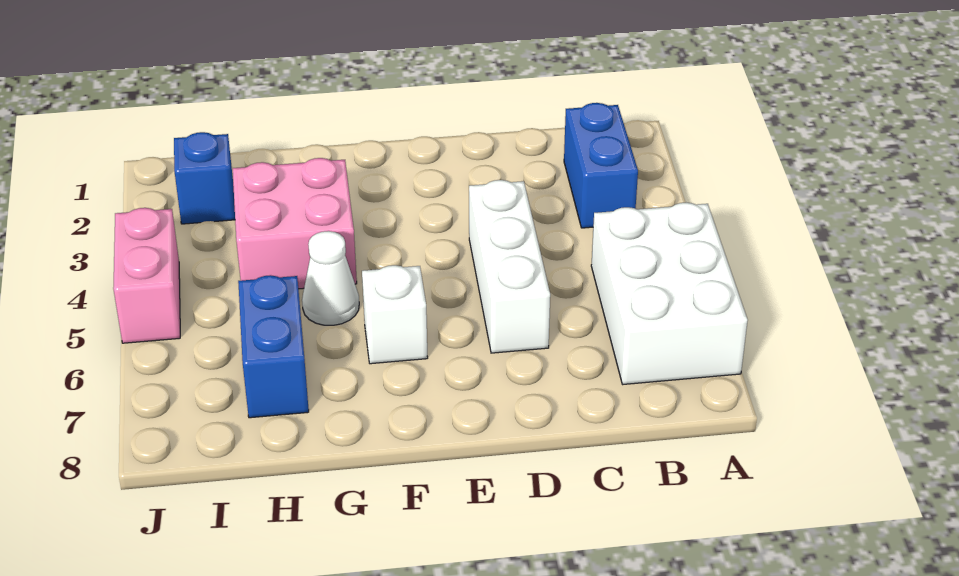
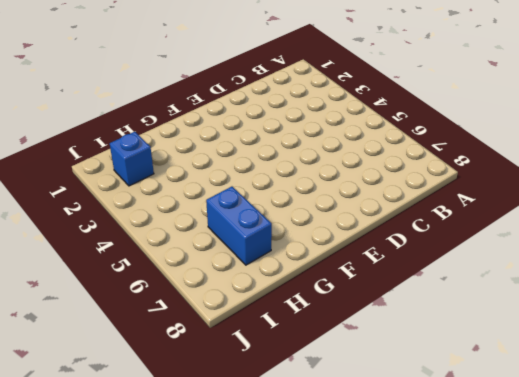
none -> white 2x3 brick [591,203,748,384]
none -> blue 1x2 brick [564,103,638,228]

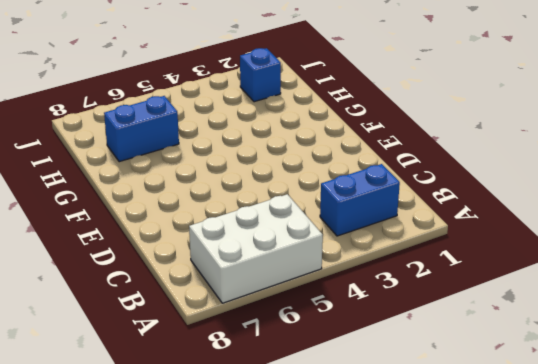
none -> white 1x3 brick [469,180,550,353]
none -> white 1x1 brick [362,265,428,364]

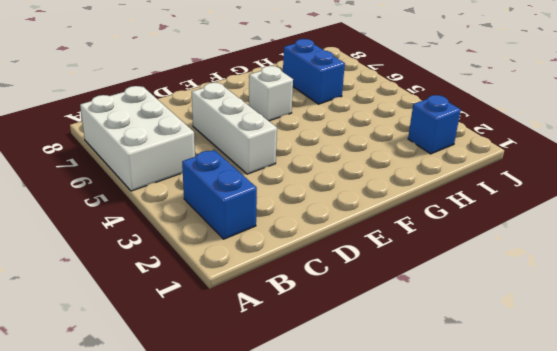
none -> pink 2x2 brick [233,158,357,289]
none -> white 1x1 cone [302,231,359,325]

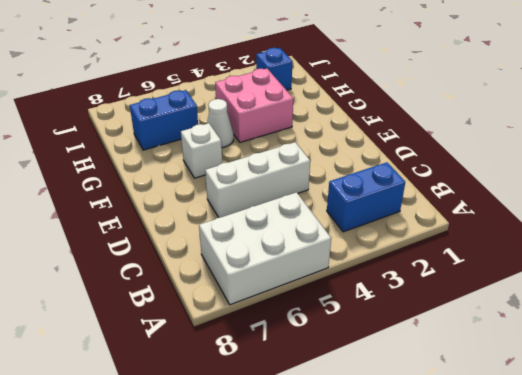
none -> pink 1x2 brick [113,208,180,343]

